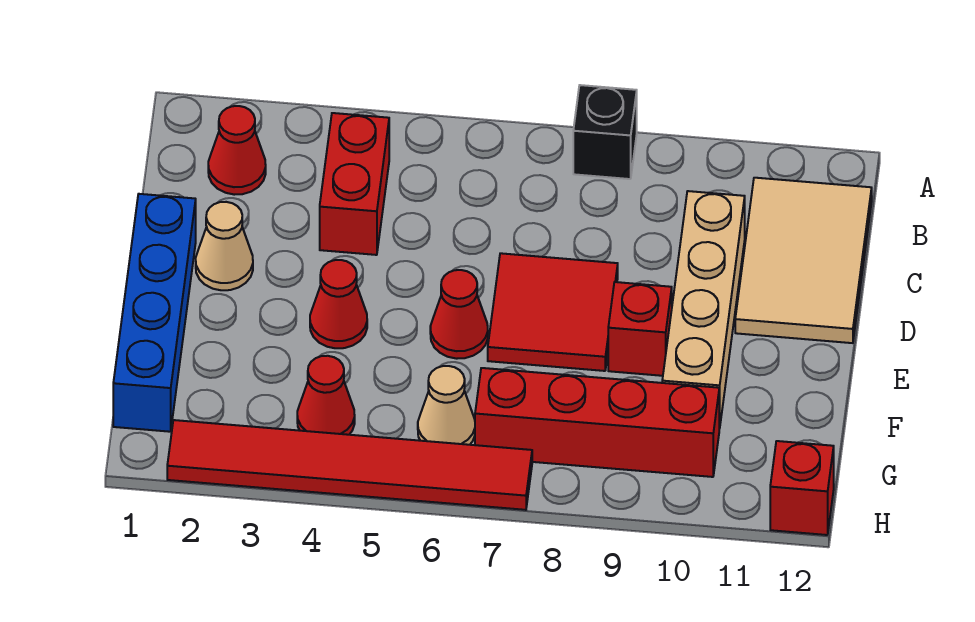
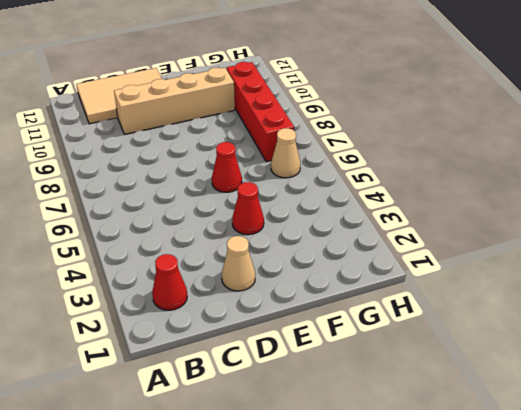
none -> black 1x1 brick [573,85,637,179]
none -> red 1x2 brick [320,113,389,255]
none -> blue 1x4 brick [113,194,196,432]

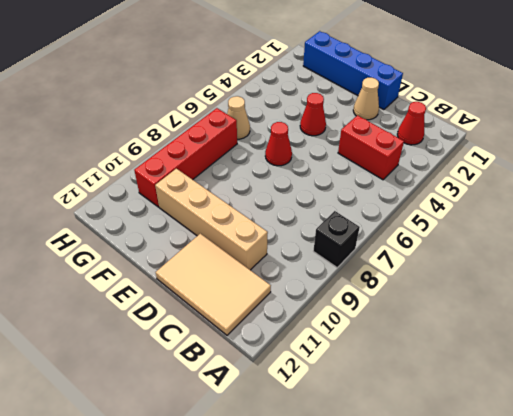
none -> red 2x2 tile [488,253,618,371]
none -> red 1x1 brick [608,282,672,376]
none -> red 1x1 cone [297,356,355,435]

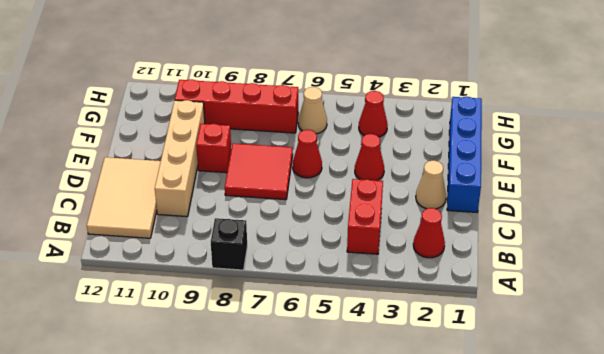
none -> red 1x6 tile [167,420,532,510]
none -> red 1x1 brick [770,441,834,535]

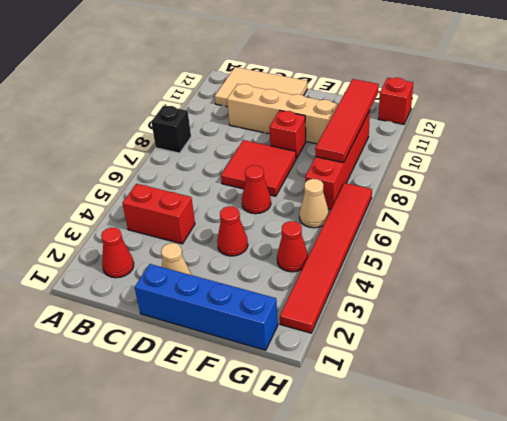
red 1x4 tile [315,79,379,163] -> none

